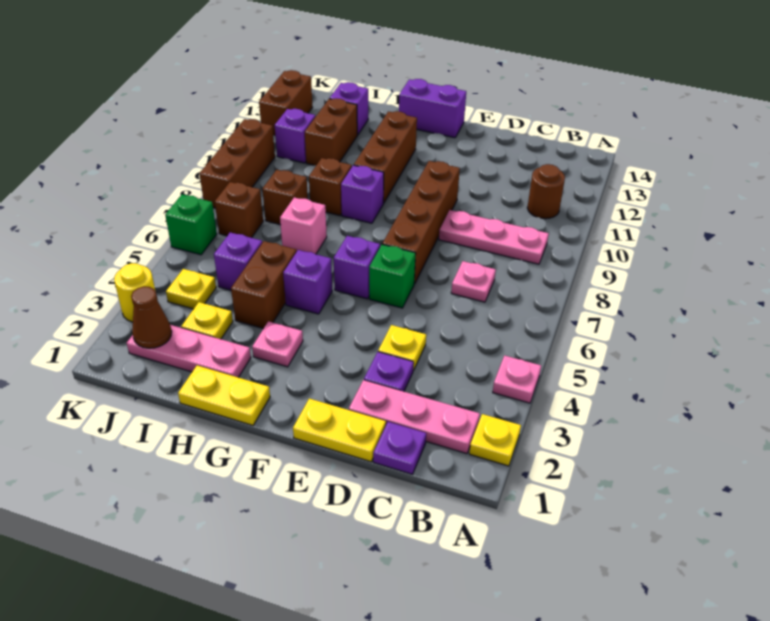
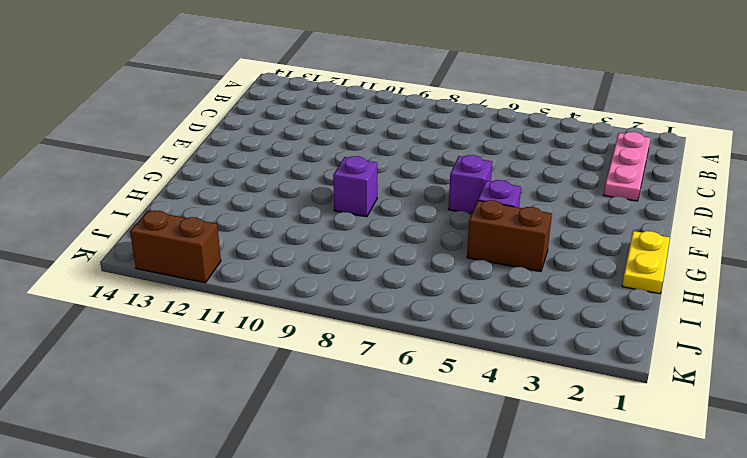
none -> yellow 1x1 plate [469,414,521,466]
none -> pink 1x1 plate [493,355,541,403]
none -> pink 1x3 plate [439,210,549,264]
none -> brown 1x1 round brick [527,164,565,219]

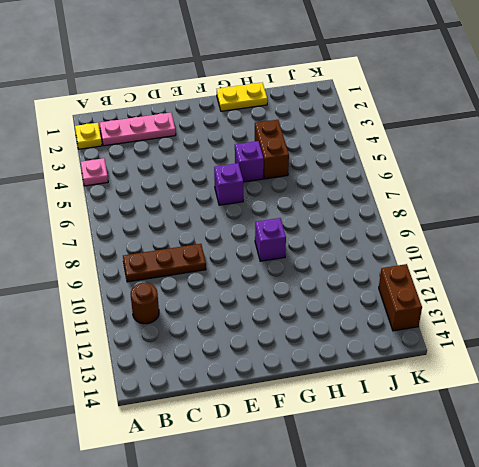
brown 1x3 plate [123,244,206,282] -> pink 1x3 plate [439,210,549,264]
none -> purple 1x1 plate [373,422,426,474]
none -> pink 1x1 plate [451,261,496,302]
none -> yellow 1x2 plate [293,398,386,462]
none -> purple 1x1 plate [364,352,414,391]

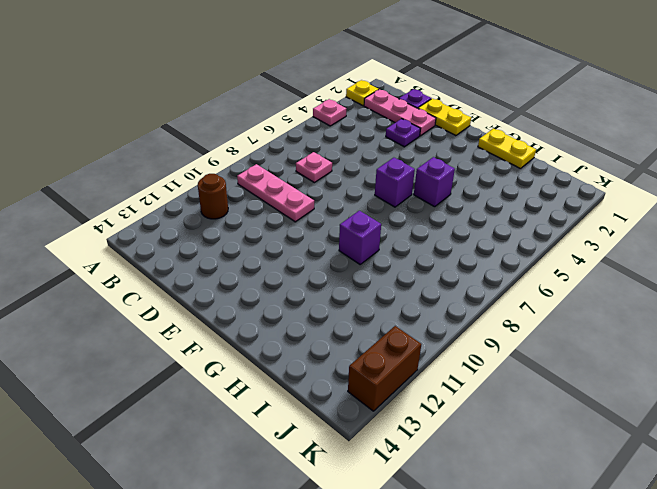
none -> yellow 1x1 plate [378,325,426,370]
none -> green 1x1 brick [369,244,416,308]
none -> brown 1x4 brick [382,161,460,284]
none -> purple 1x2 brick [399,79,466,138]

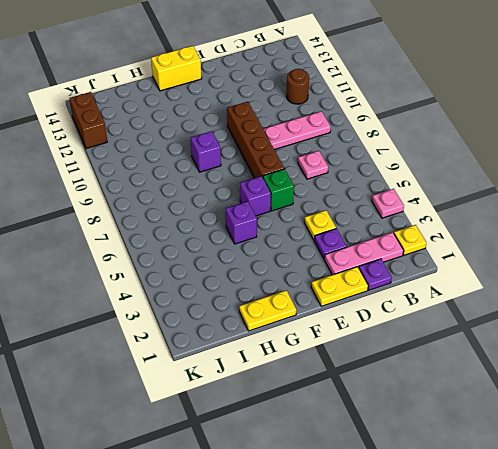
yellow 1x2 brick [151,46,202,91] -> purple 1x2 brick [399,79,466,138]
none -> pink 1x1 plate [252,321,303,367]
none -> brown 1x3 brick [354,111,417,203]
none -> pink 1x3 plate [127,325,251,377]
none -> brown 1x2 brick [231,241,296,329]

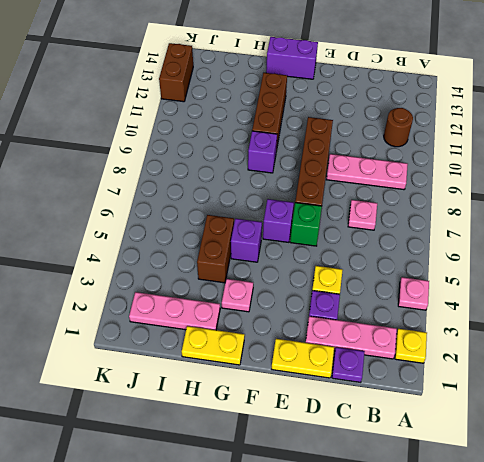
none -> pink 1x1 brick [280,197,327,254]
none -> brown 1x1 brick [309,158,352,216]
none -> yellow 1x1 plate [181,302,233,339]
none -> purple 1x1 brick [214,232,262,290]

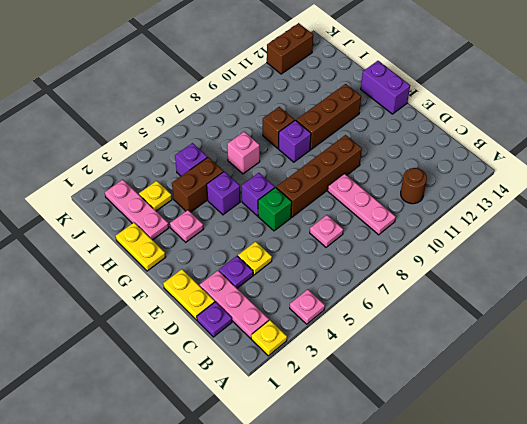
none -> brown 1x1 brick [262,170,308,224]
none -> brown 1x2 brick [305,98,357,165]
none -> purple 1x1 brick [330,82,368,135]
none -> yellow 1x1 plate [166,269,216,309]

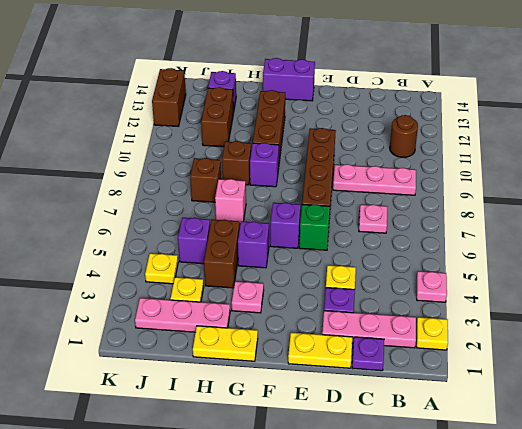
none -> brown 1x1 brick [215,182,263,238]
none -> purple 1x1 brick [275,109,315,163]
none -> yellow 1x1 round brick [114,263,155,322]
none -> green 1x1 brick [165,194,217,255]

